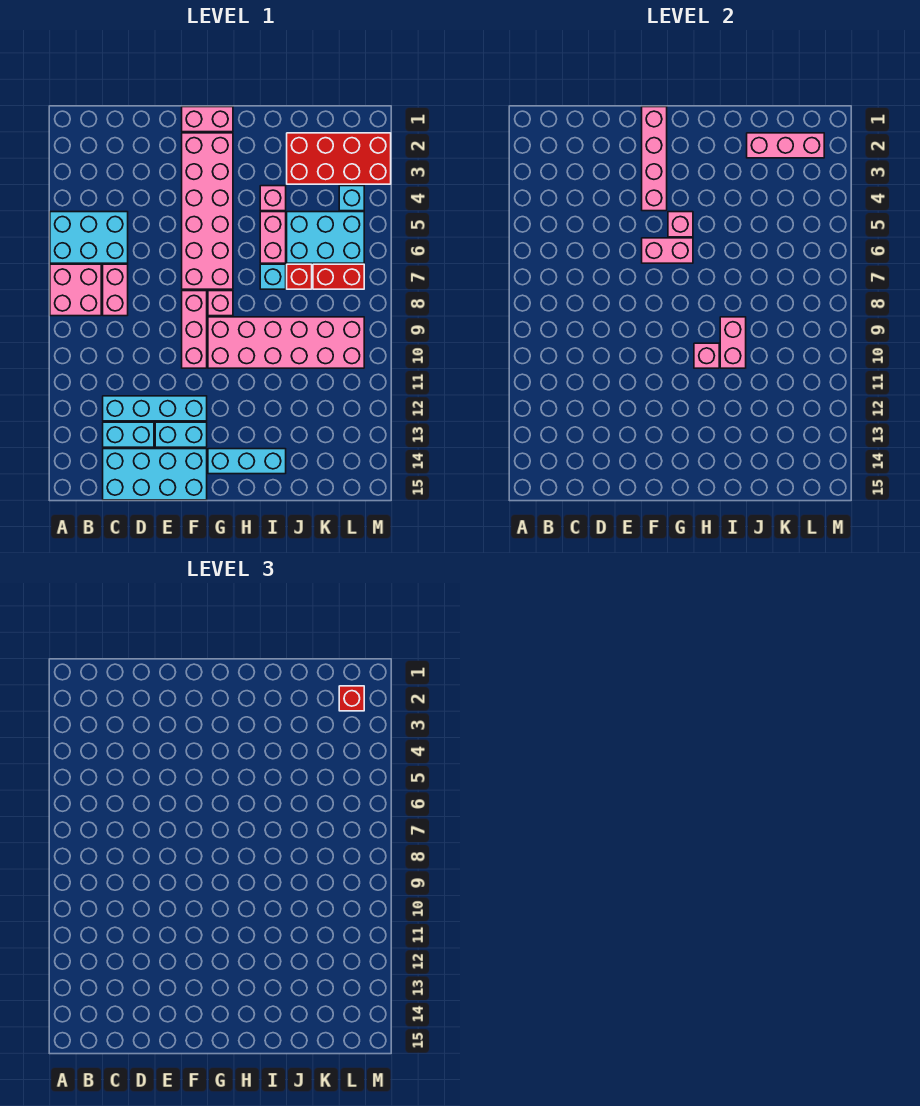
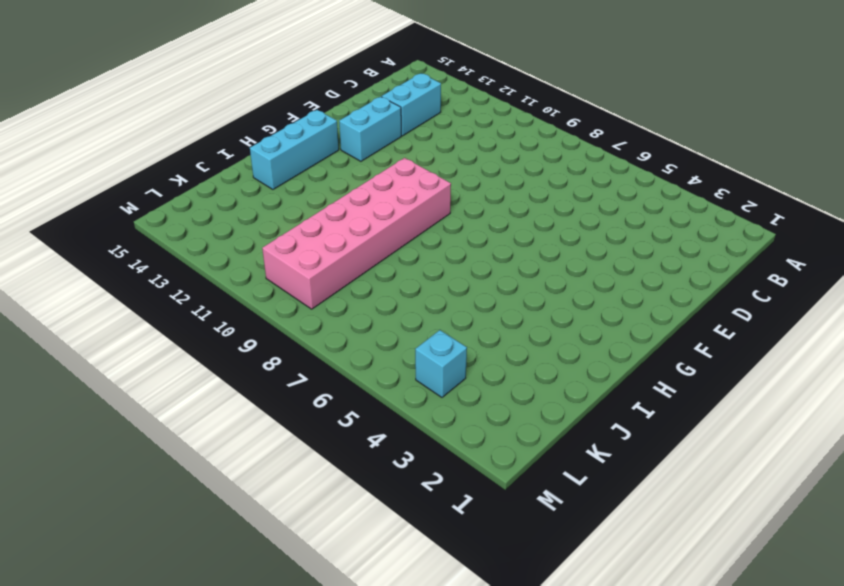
none -> cyan 2x3 brick [50,212,128,263]
none -> pink 2x2 brick [50,264,101,316]
none -> pink 1x2 brick [103,264,128,316]

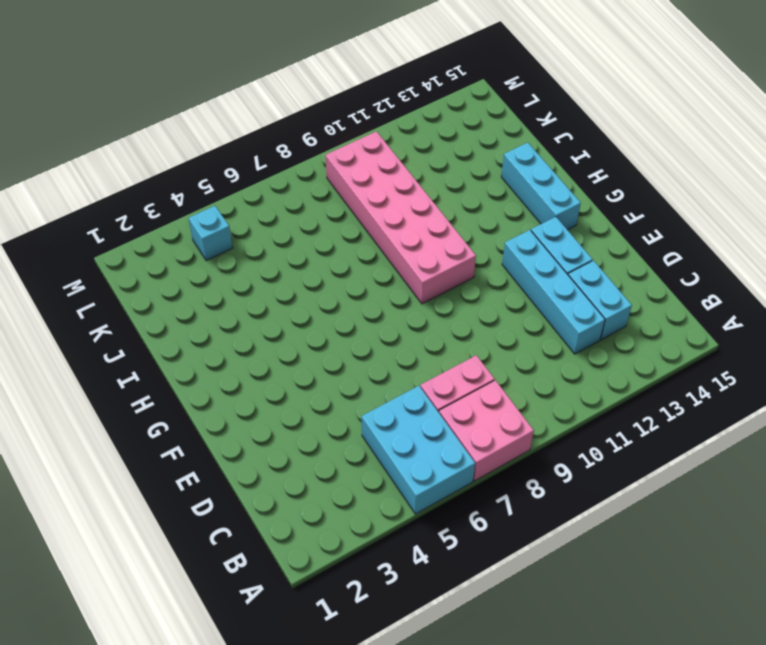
none -> cyan 2x4 brick [103,449,207,500]
none -> pink 1x2 brick [182,107,233,132]
none -> pink 2x6 brick [182,133,233,289]

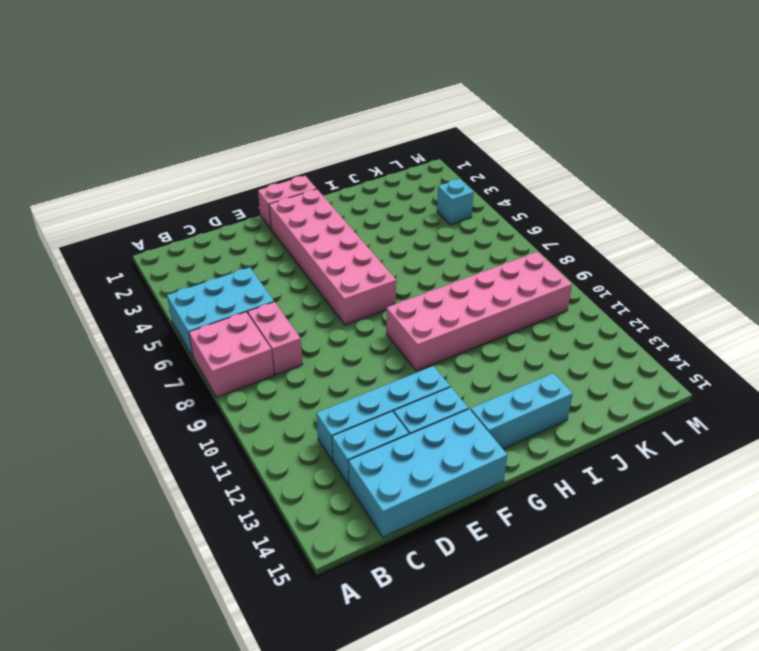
none -> pink 1x3 brick [182,291,207,368]
none -> pink 1x1 brick [208,291,233,316]
none -> pink 1x1 brick [260,186,286,211]

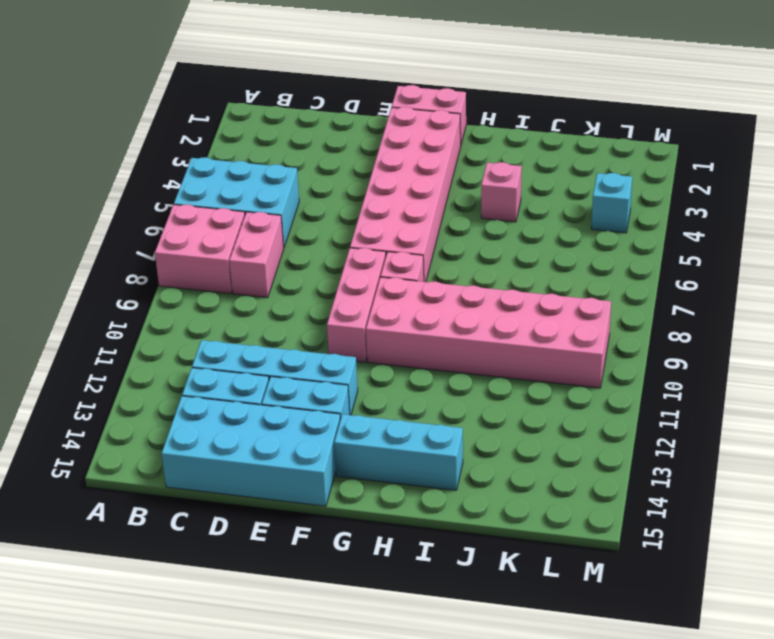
none -> pink 1x2 brick [260,212,286,263]
none -> cyan 1x1 brick [260,264,286,289]
none -> red 2x4 brick [287,133,391,184]

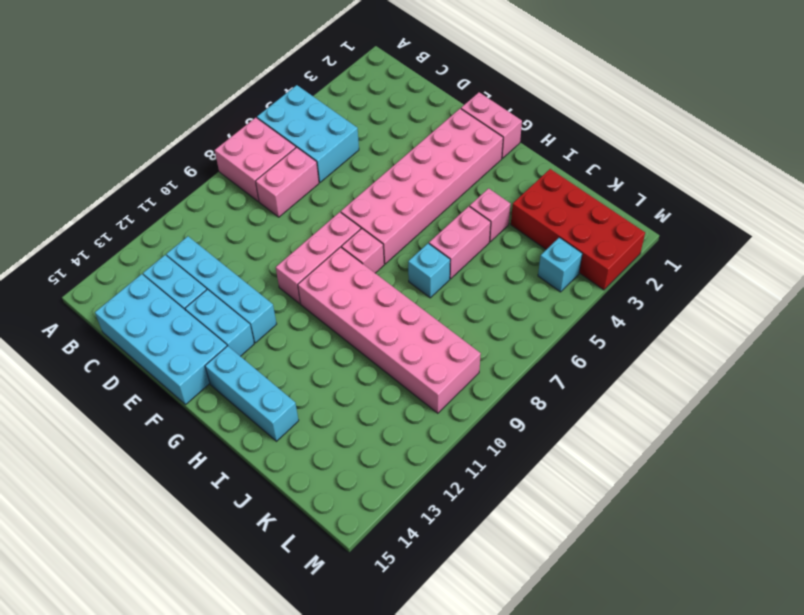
none -> cyan 2x3 brick [287,212,364,263]
none -> red 1x1 brick [287,264,312,289]
none -> red 1x2 brick [313,264,364,289]

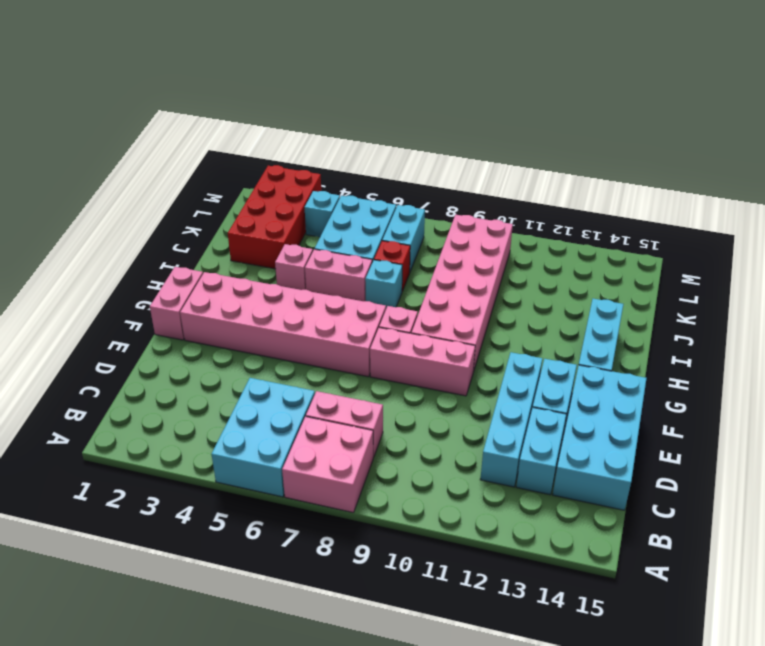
cyan 1x2 brick [382,205,425,271] -> red 1x2 brick [313,264,364,289]
none -> pink 1x4 brick [642,107,667,211]
none -> pink 1x2 brick [642,238,693,263]
none -> pink 1x1 brick [668,212,693,237]

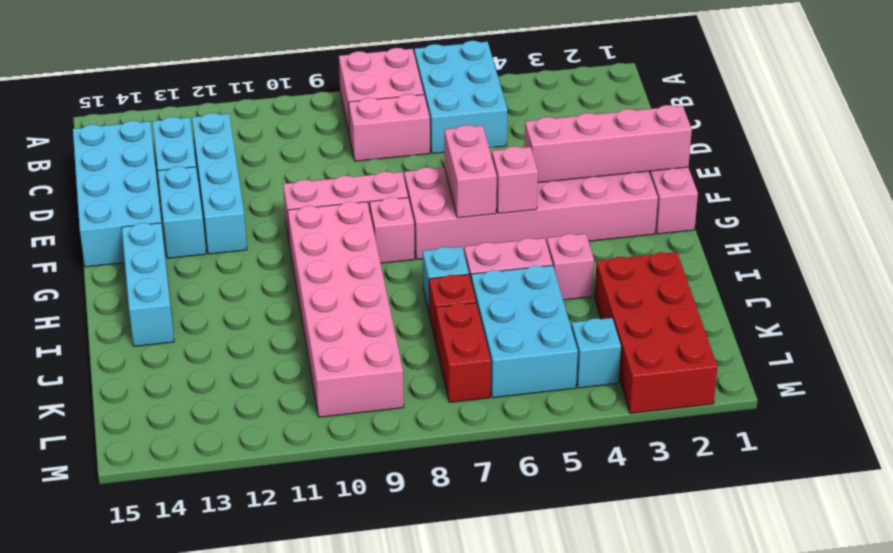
none -> pink 1x1 brick [694,343,719,368]
none -> pink 1x2 brick [720,317,746,368]
none -> pink 1x3 brick [747,133,824,158]

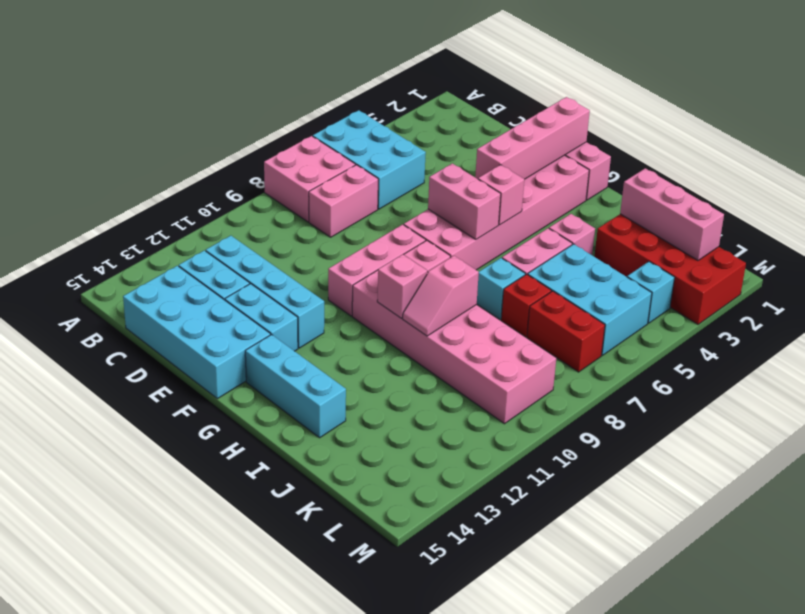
pink 1x2 slope [403,256,479,336] -> pink 1x2 brick [720,317,746,368]
none -> red 1x1 brick [339,686,364,711]

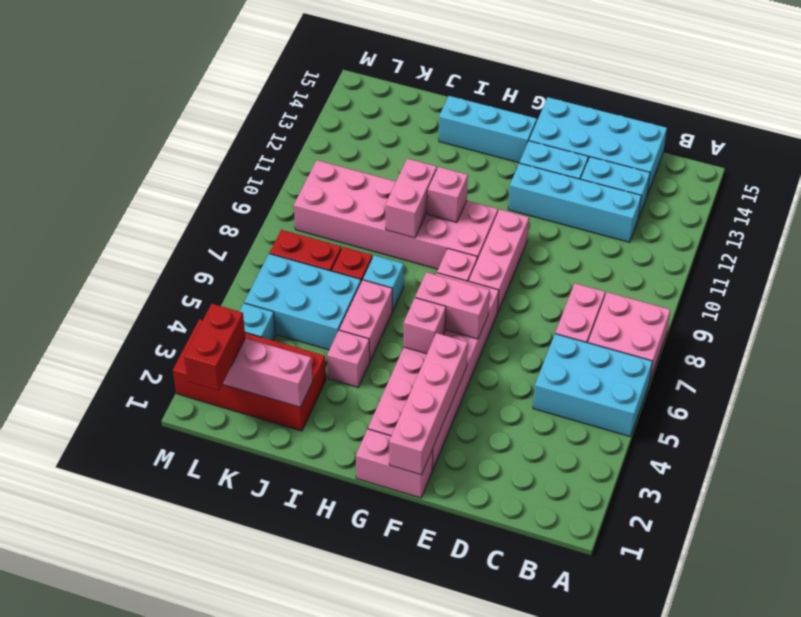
red 1x2 brick [184,304,245,391] -> red 1x1 brick [339,686,364,711]

